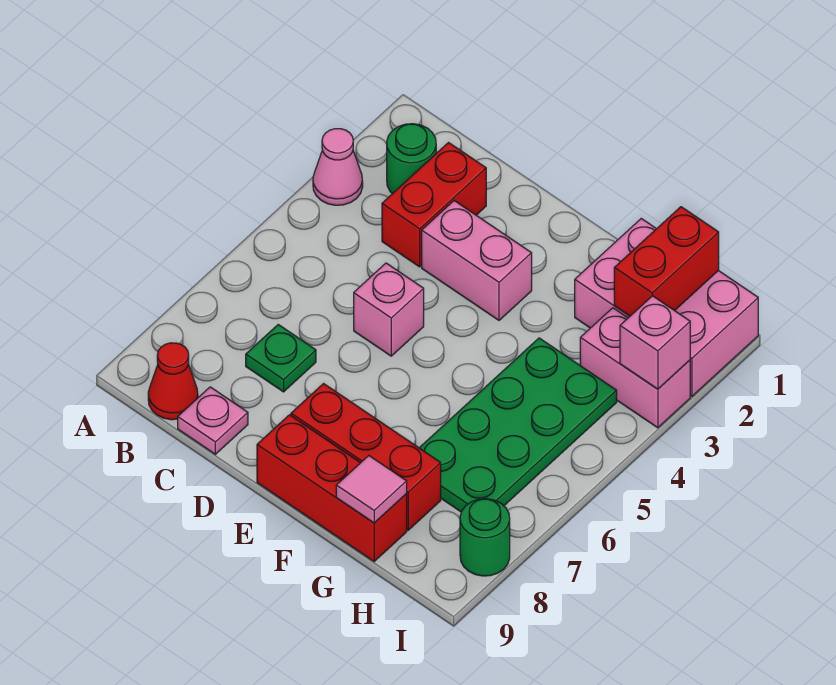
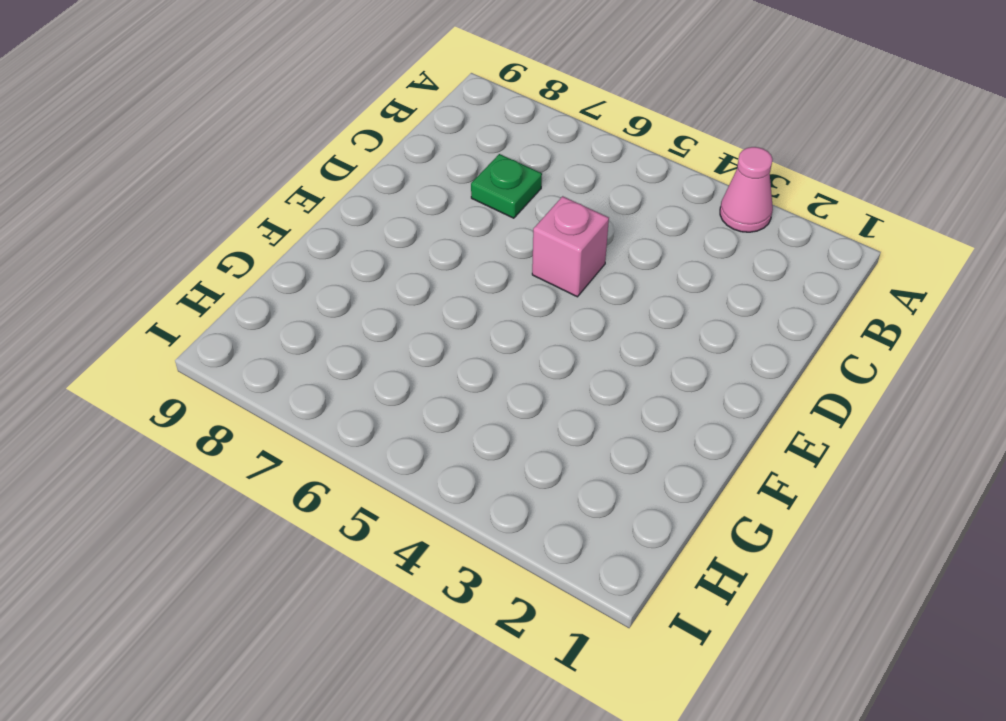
none -> green 1x1 round brick [387,124,436,194]
none -> red 1x1 cone [148,343,198,420]
none -> red 1x2 brick [382,143,486,267]

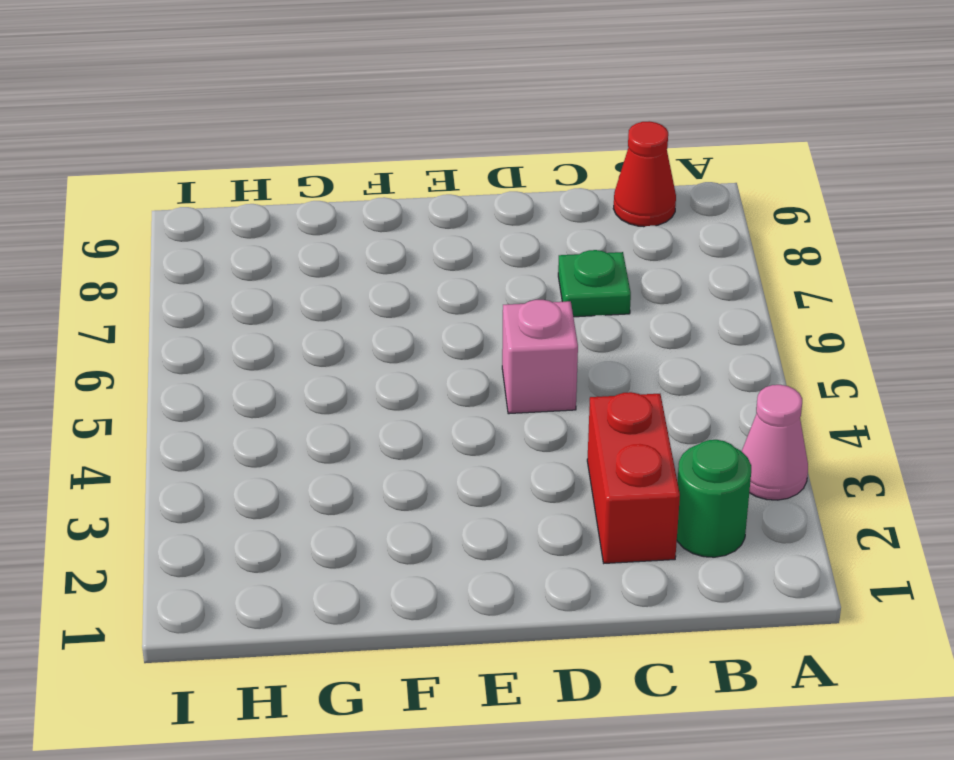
none -> pink 1x1 plate [178,387,248,454]
none -> pink 1x2 brick [422,201,532,320]
none -> red 1x3 brick [291,384,441,530]

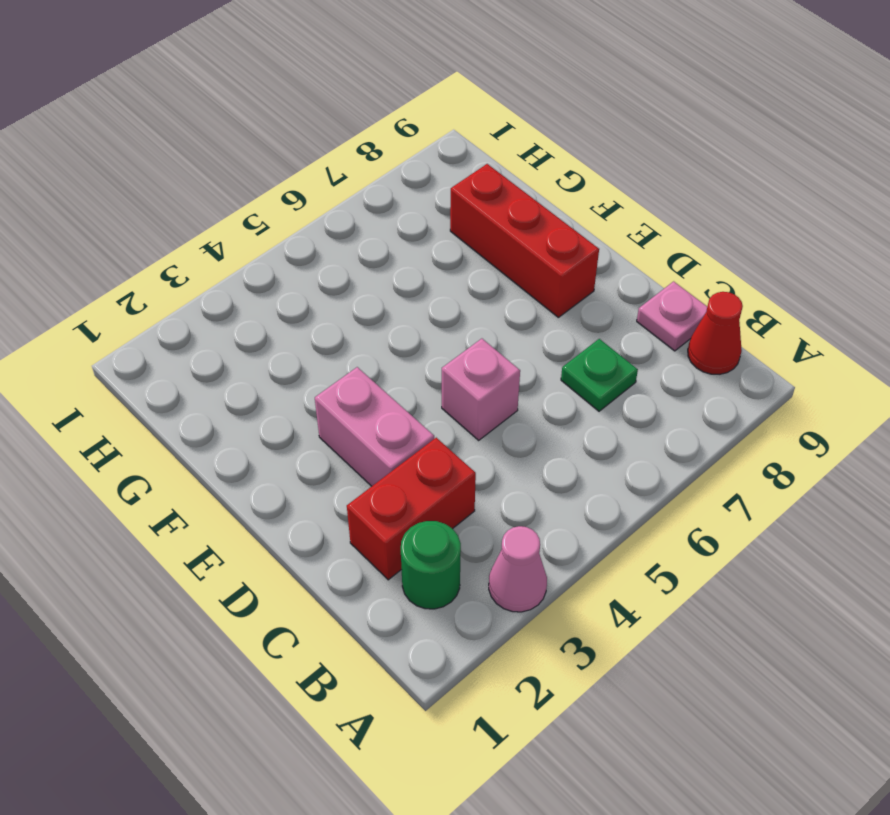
none -> red 1x3 brick [257,415,407,561]
none -> pink 2x3 brick [575,219,758,396]
none -> green 2x4 plate [420,338,617,512]

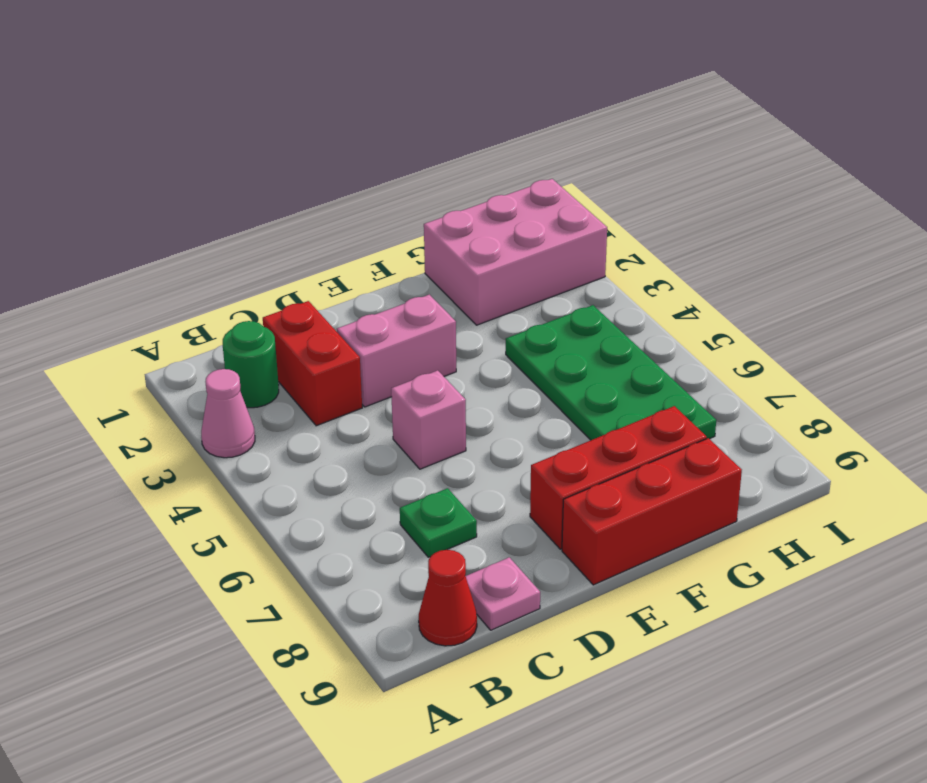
none -> pink 1x2 brick [580,308,690,428]
none -> green 1x1 round brick [460,499,510,576]
none -> pink 1x1 tile [336,456,407,523]

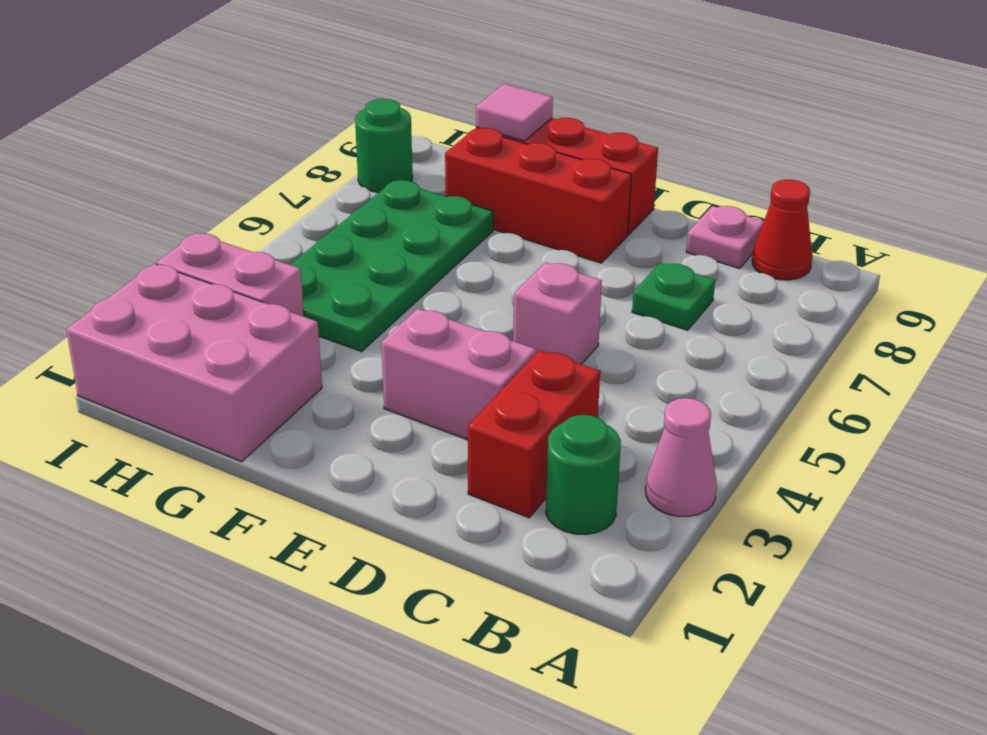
none -> red 1x2 brick [614,207,719,316]
none -> pink 1x1 brick [620,296,690,389]

